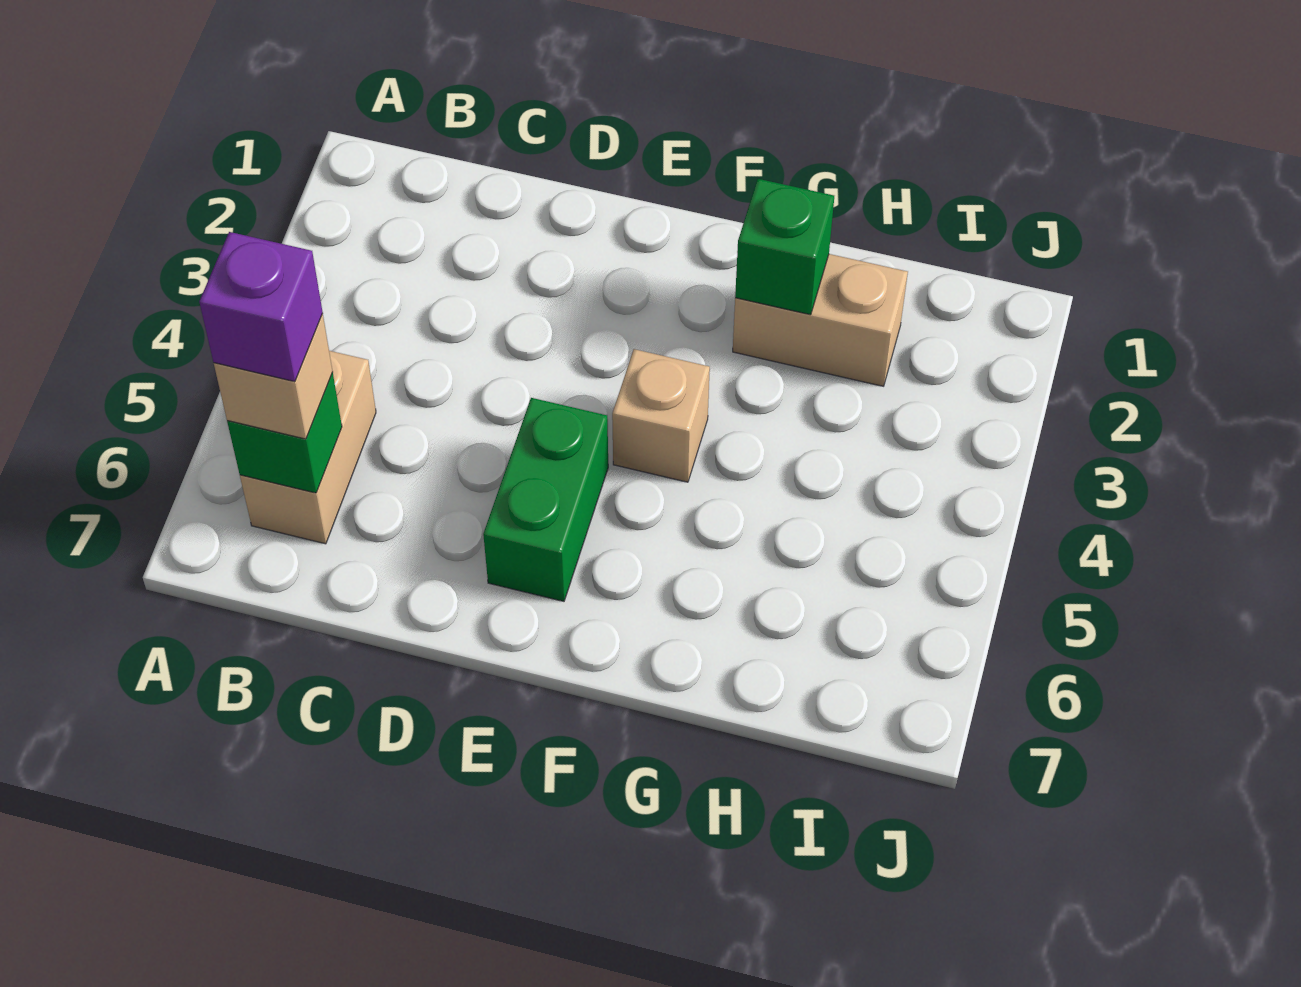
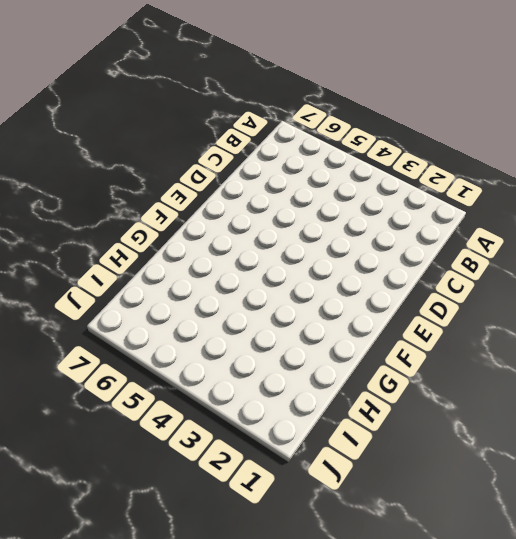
none -> tan 1x2 brick [240,351,376,544]
none -> green 1x2 brick [483,398,608,601]

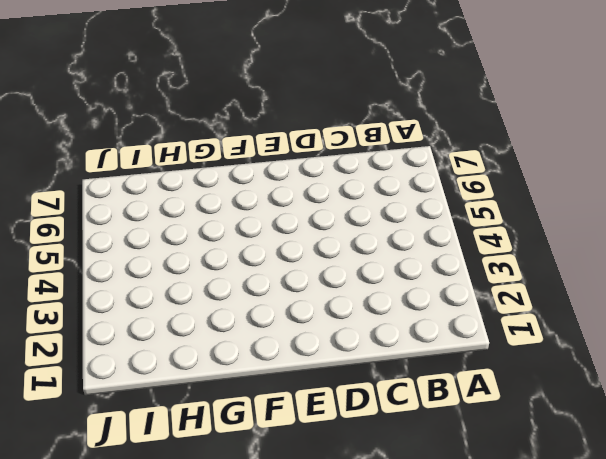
none -> tan 1x2 brick [240,351,376,544]
none -> green 1x2 brick [483,398,608,601]

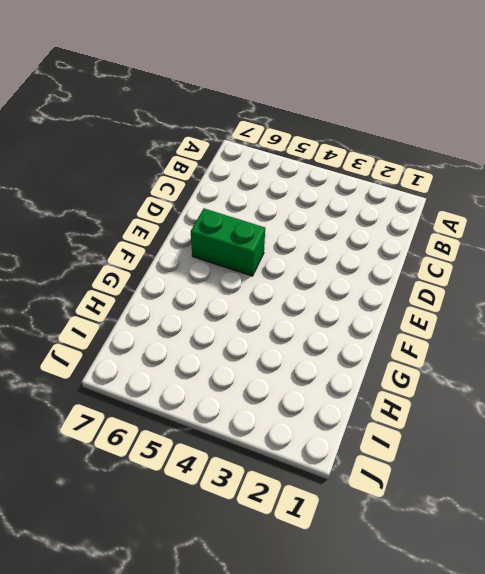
none -> tan 1x2 brick [240,351,376,544]
none -> tan 1x1 brick [612,349,710,482]

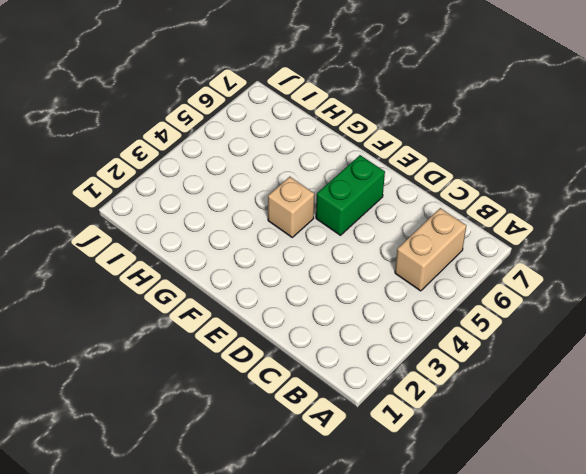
none -> tan 1x2 brick [733,254,908,386]
none -> green 1x1 brick [227,372,342,493]

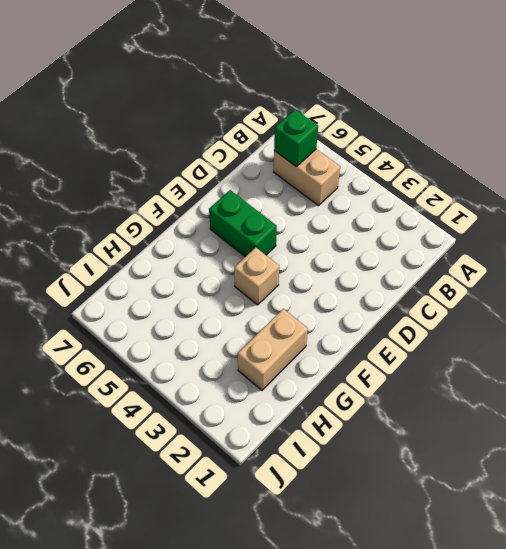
none -> green 1x1 brick [735,179,834,315]
none -> tan 1x1 brick [214,314,333,439]

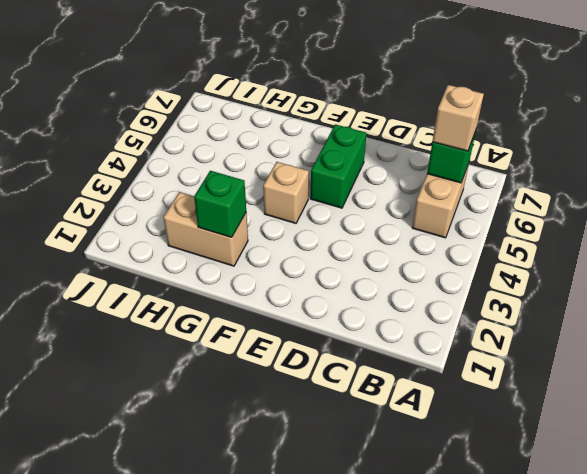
none -> purple 1x1 brick [199,232,323,382]

